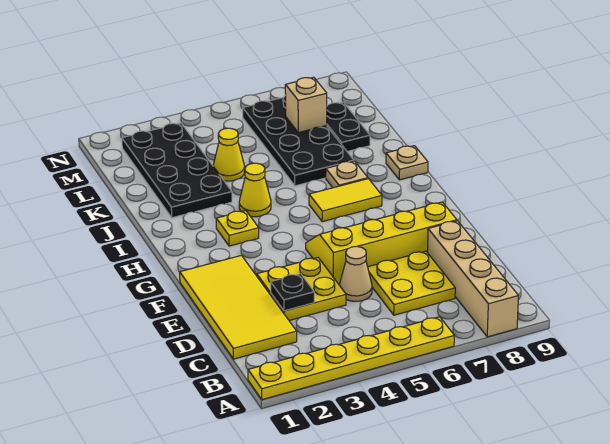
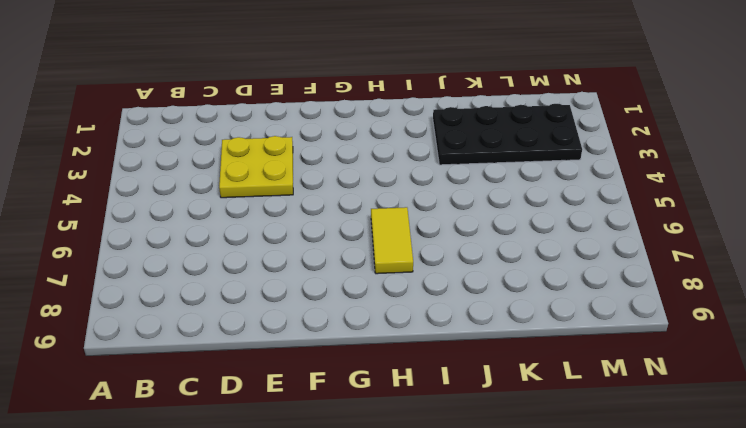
none -> yellow 1x6 plate [248,317,454,400]
none -> tan 1x4 brick [428,221,518,337]
none -> yellow 2x4 tile [180,255,297,359]

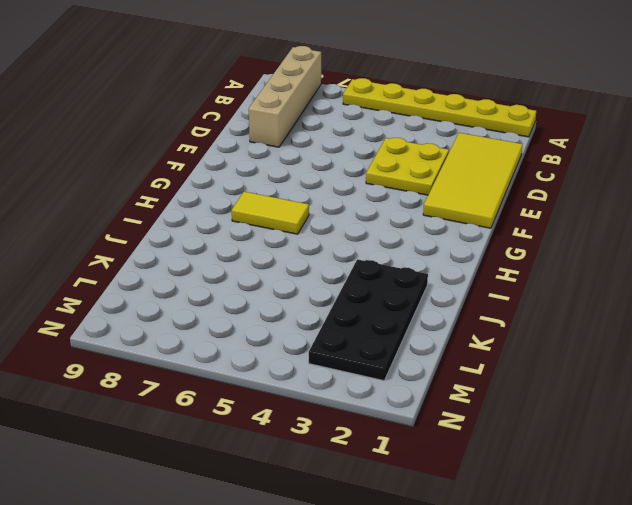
none -> yellow 2x2 plate [368,251,455,315]
none -> tan 1x1 cone [339,246,372,301]
none -> yellow 2x4 slope [306,202,457,284]

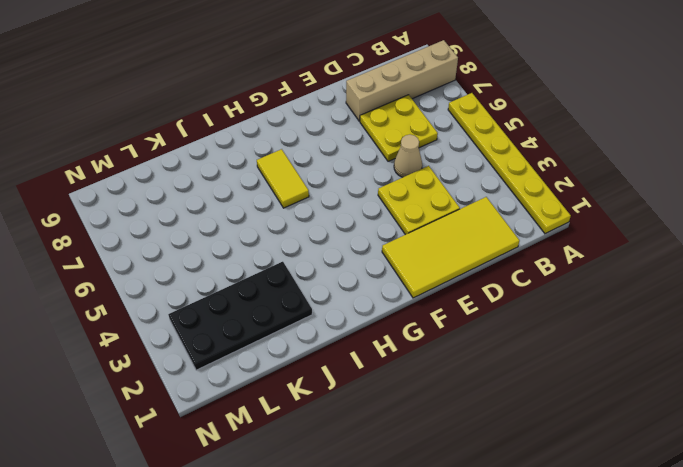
none -> yellow 2x4 slope [306,202,457,284]
none -> yellow 1x1 plate [216,211,259,246]
none -> yellow 1x1 cone [239,163,271,217]

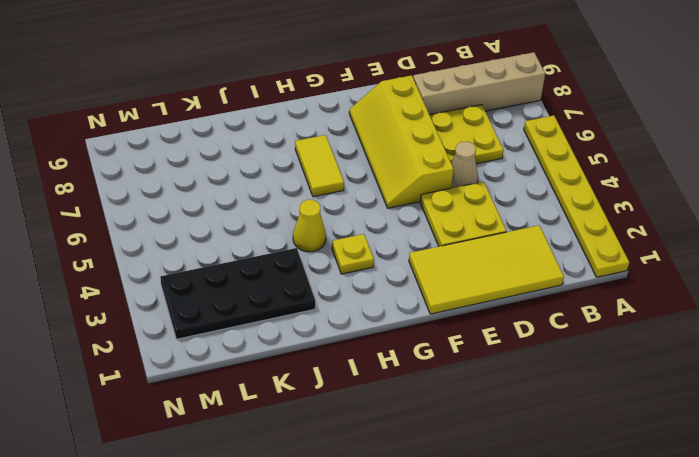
none -> tan 1x1 plate [326,161,368,188]
none -> tan 1x1 plate [386,146,428,180]
none -> black 2x4 plate [243,95,354,186]

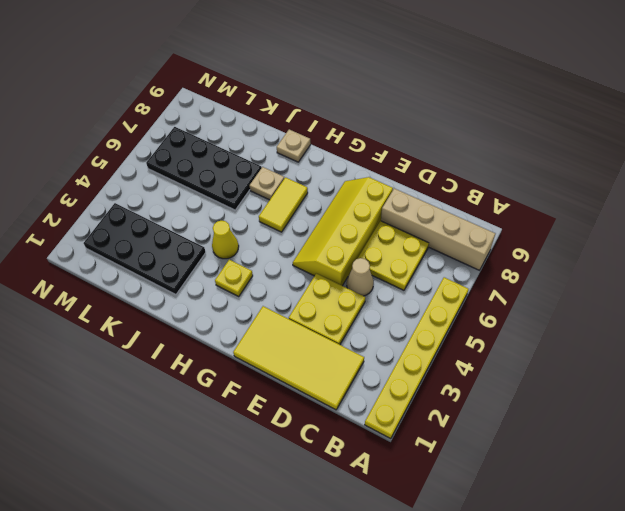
none -> yellow 1x1 cone [213,128,245,181]
none -> black 1x2 plate [327,102,370,151]
none -> black 1x1 plate [271,274,314,311]

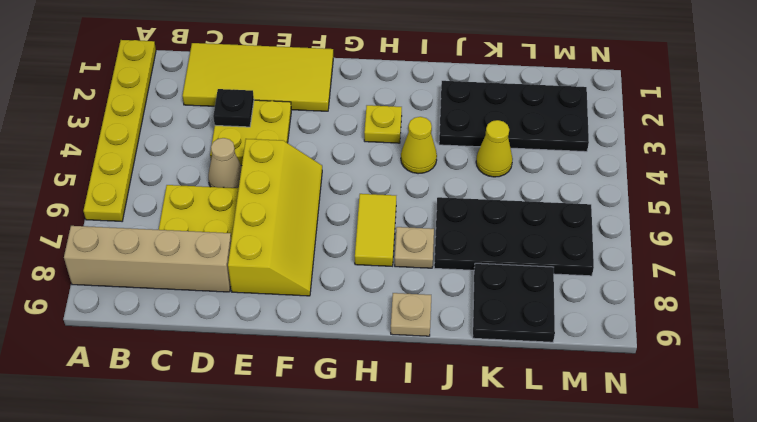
black 2x2 plate [473,263,555,342] -> black 1x2 plate [327,102,370,151]
none -> tan 1x1 brick [285,77,327,133]

